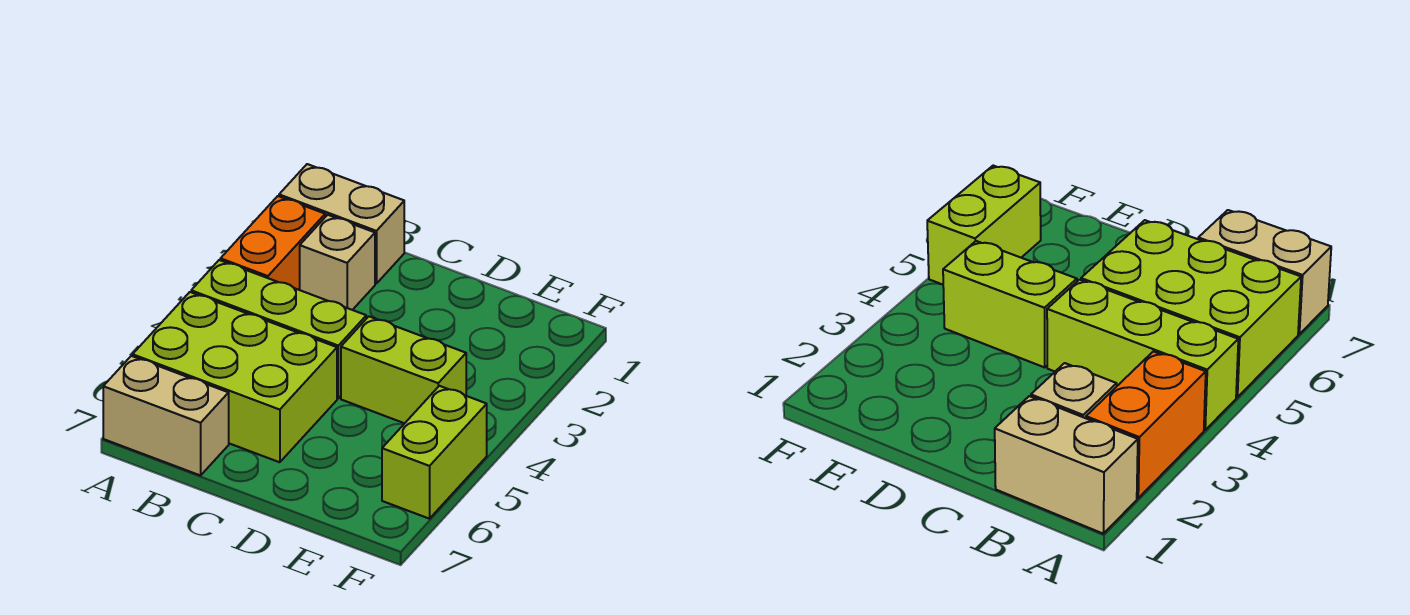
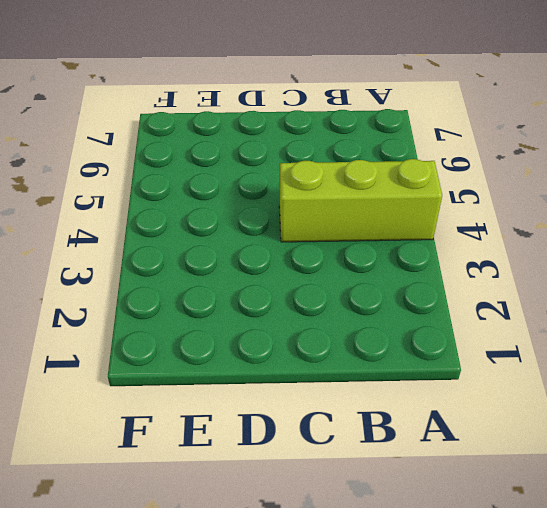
none -> tan 1x2 brick [279,164,404,284]
none -> orange 1x2 brick [220,196,325,290]

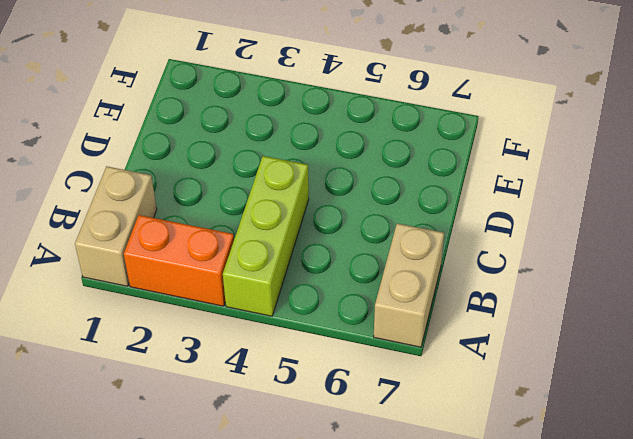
none -> lime 2x3 brick [133,292,337,462]
none -> tan 1x1 brick [300,215,375,310]

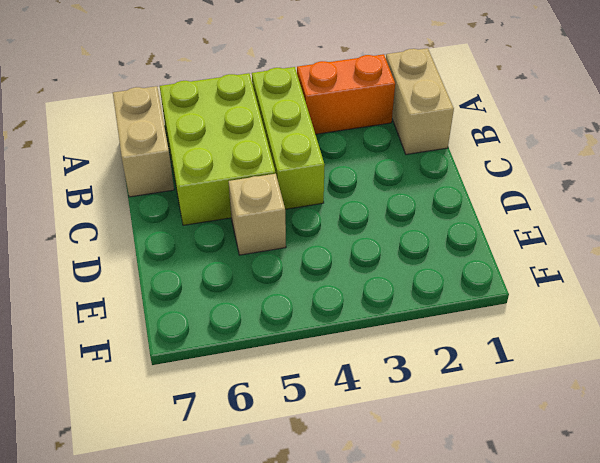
tan 1x1 brick [229,174,286,255] -> tan 1x1 brick moved to [300,215,375,310]
none -> lime 1x2 brick [341,316,466,423]
none -> lime 1x2 brick [382,386,487,519]

